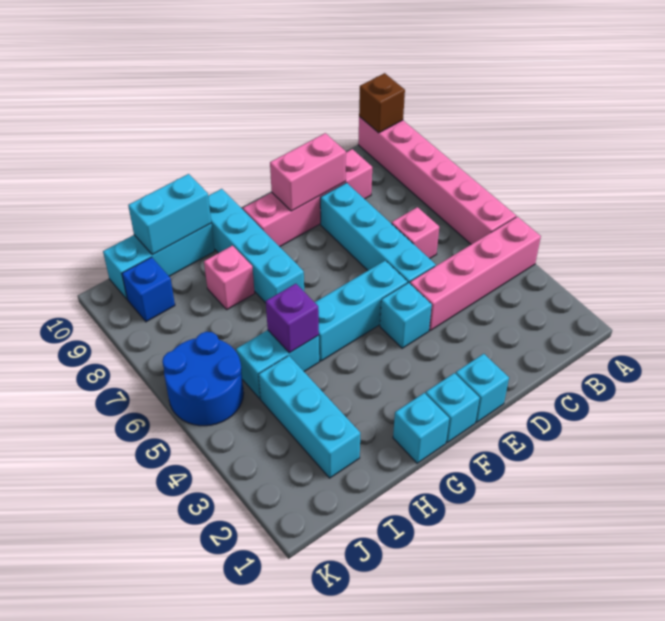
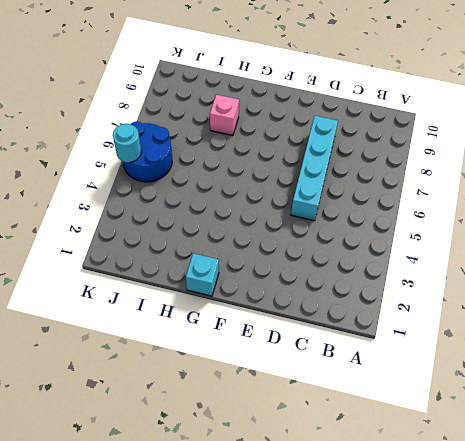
cyan 1x1 round brick [113,124,141,162] -> none
none -> pink 1x4 brick [410,217,541,330]
none -> pink 1x6 brick [358,117,516,244]
none -> pink 1x1 brick [392,207,439,259]

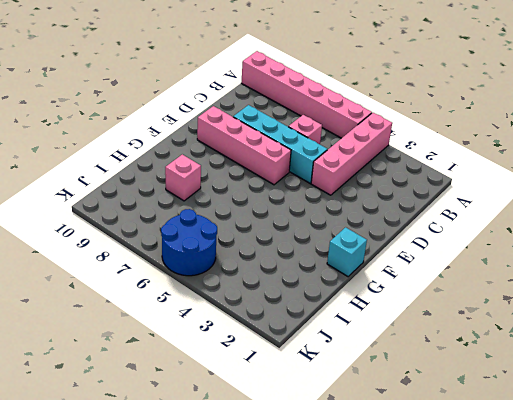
pink 1x4 brick [197,106,291,185] -> pink 1x4 brick turned to [243,149,372,247]
none -> cyan 1x1 brick [456,354,509,422]
none -> cyan 1x1 brick [380,283,432,348]
none -> cyan 1x3 brick [315,261,407,361]

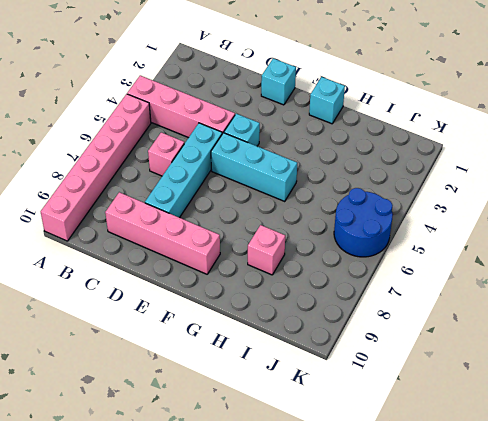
none -> cyan 1x1 brick [426,373,480,442]
none -> cyan 1x4 brick [208,189,304,303]
none -> cyan 1x2 brick [236,330,319,399]

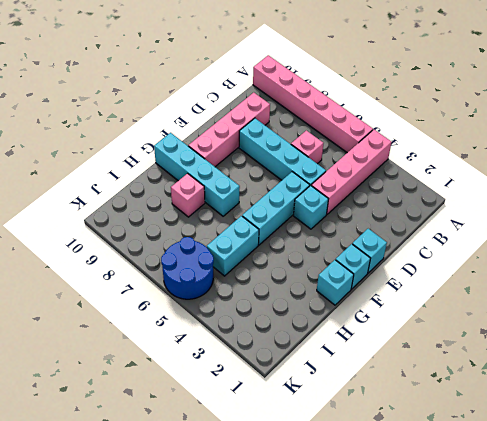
none -> cyan 1x3 brick [103,224,215,299]
none -> cyan 1x3 brick [259,356,360,478]
none -> blue 1x1 brick [122,257,175,322]

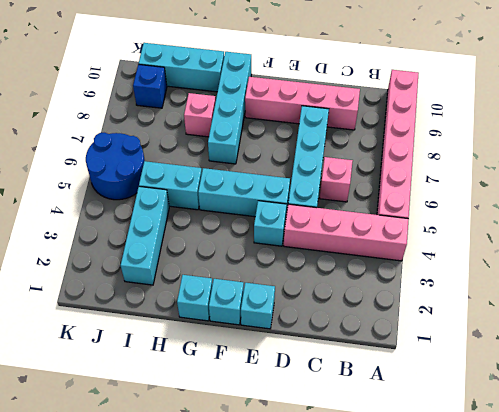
none -> brown 1x1 brick [359,73,405,133]
none -> pink 1x2 brick [270,133,346,211]
none -> purple 1x1 brick [266,284,319,353]

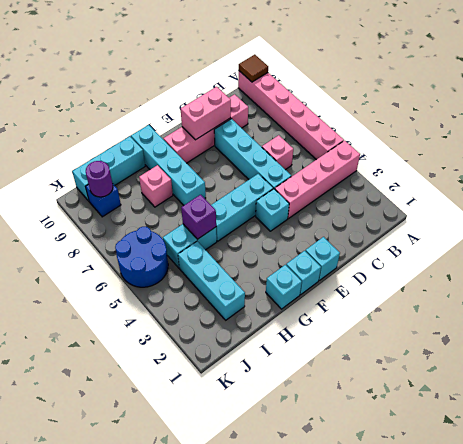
brown 1x1 tile [239,55,268,82] -> brown 1x1 brick [359,73,405,133]
purple 1x1 round brick [86,161,113,197] -> none
none -> cyan 1x2 brick [128,174,211,255]

